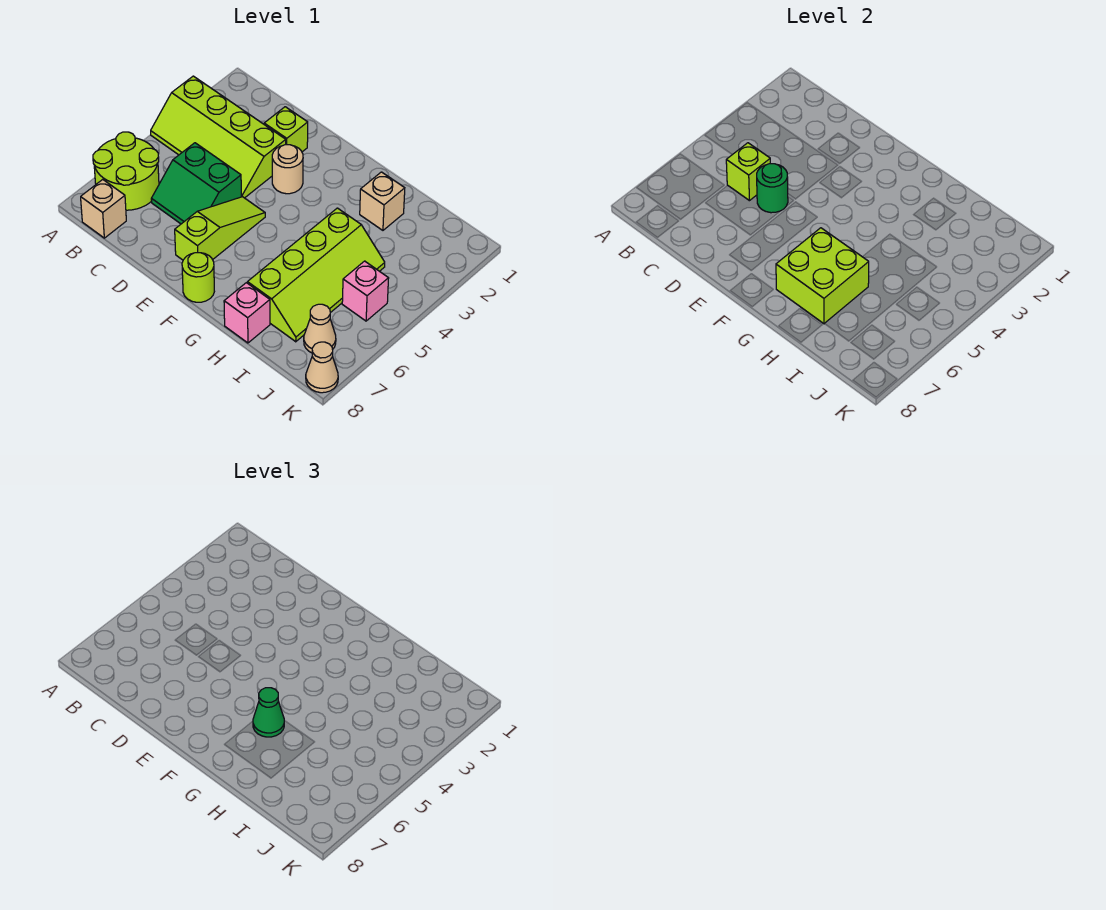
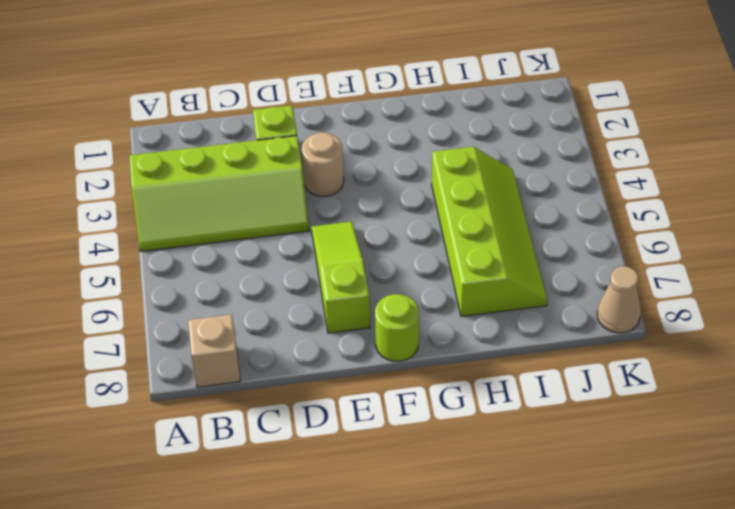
none -> lime 2x2 round brick [93,132,159,210]
none -> green 2x2 slope [151,143,241,224]
none -> tan 1x1 brick [360,172,405,230]

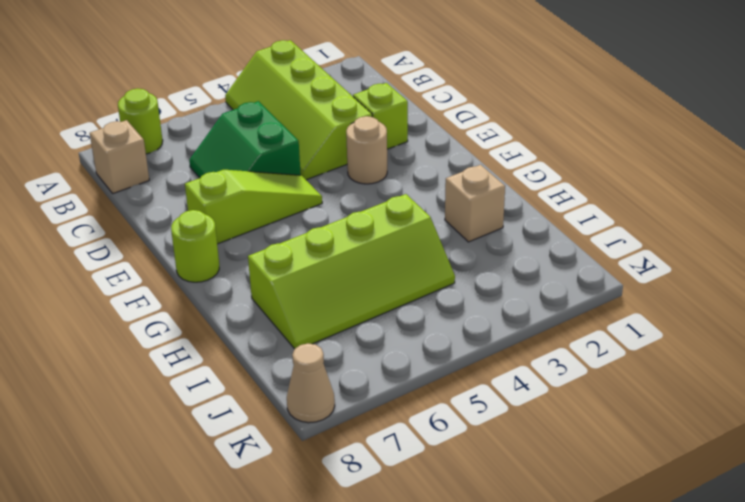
lime 1x1 round brick [118,89,163,154] -> lime 2x2 round brick [93,132,159,210]
none -> pink 1x1 brick [224,283,270,343]
none -> pink 1x1 brick [342,261,389,321]
none -> tan 1x1 cone [304,304,336,353]

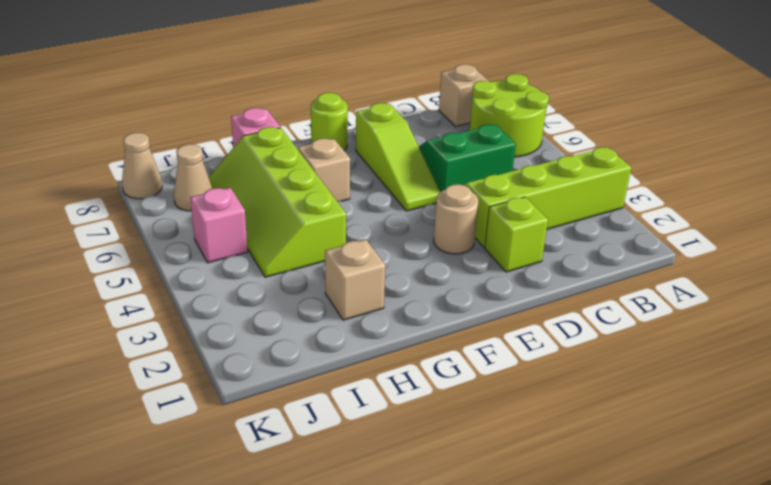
tan 1x1 brick [298,139,350,201] -> none
none -> lime 1x1 brick [726,143,770,201]
none -> green 1x1 round brick [757,164,788,213]
none -> lime 2x2 brick [776,228,869,324]

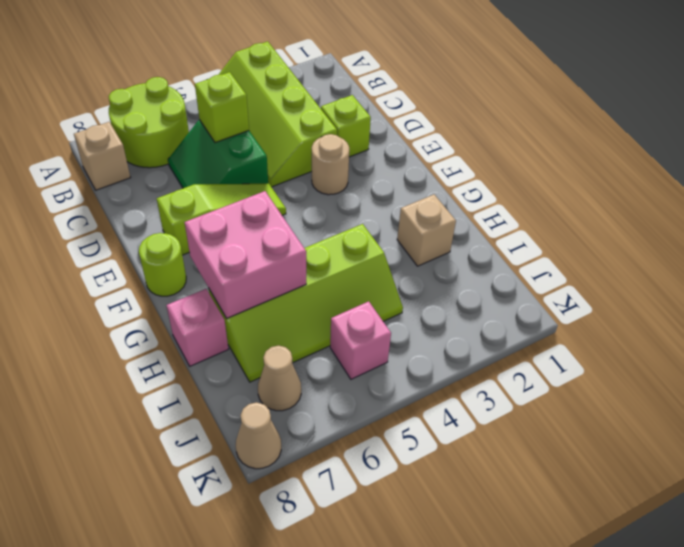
pink 2x2 brick [185,191,306,318] -> lime 2x2 brick [776,228,869,324]
none -> green 1x1 round brick [757,164,788,213]
none -> green 1x1 cone [253,688,284,737]

